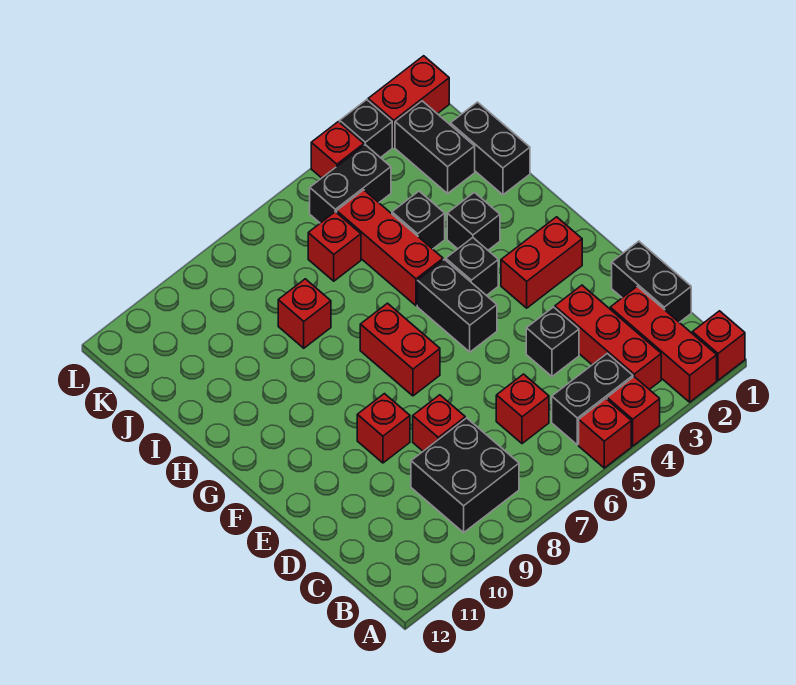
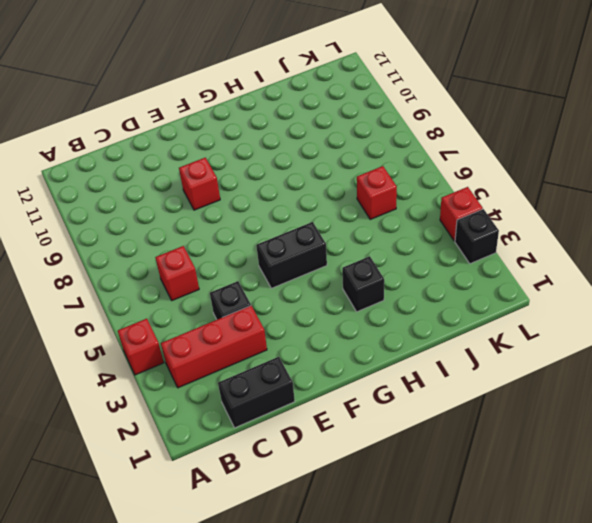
none -> red 1x1 brick [692,311,745,380]
none -> red 1x3 brick [610,286,717,402]
none -> red 1x1 brick [579,399,631,468]

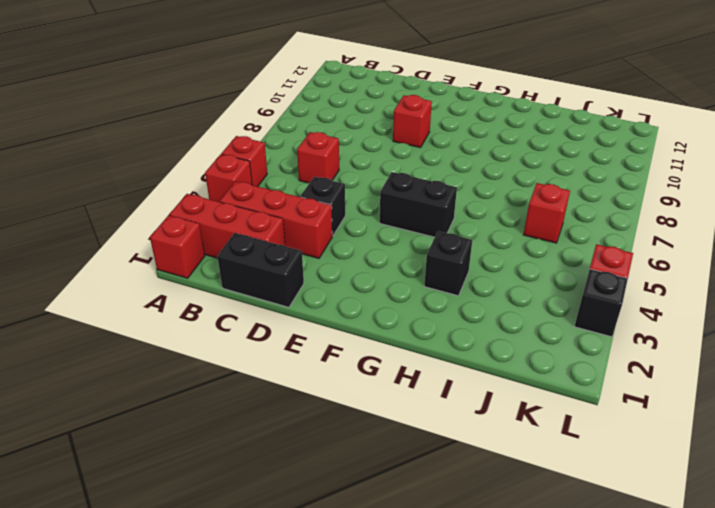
none -> black 1x2 brick [552,353,633,445]
none -> black 2x2 brick [411,418,519,532]
none -> red 1x1 brick [413,395,465,451]

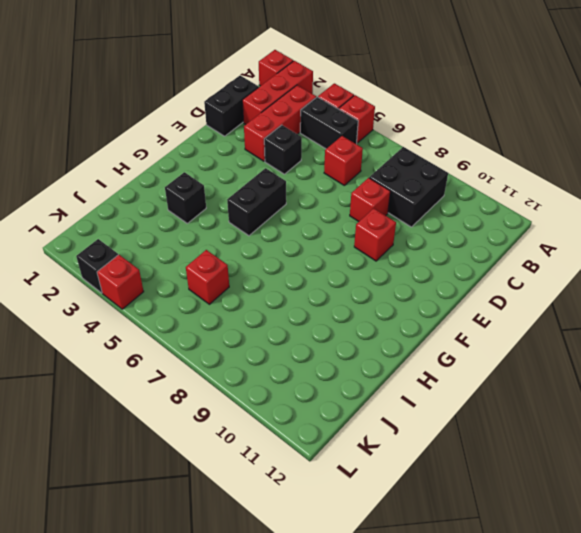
none -> red 1x2 brick [501,217,582,308]
none -> red 1x2 brick [360,303,440,396]
none -> black 1x1 brick [446,238,498,296]

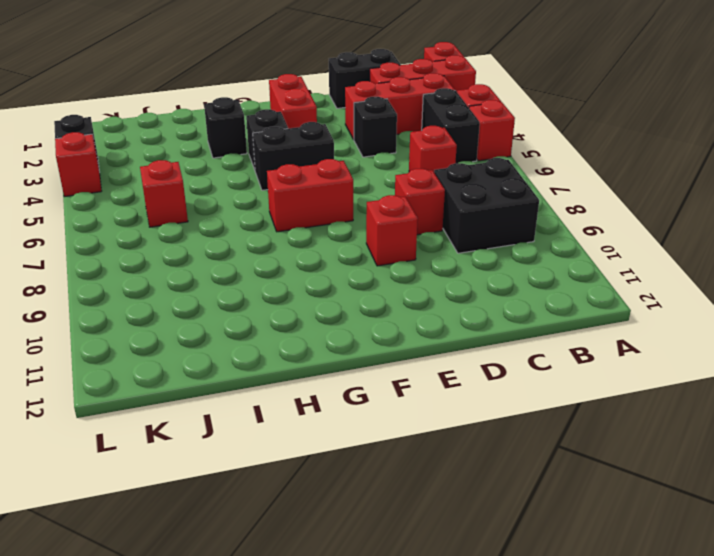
none -> red 1x3 brick [337,190,443,306]
none -> black 1x2 brick [450,102,530,195]
none -> black 1x1 brick [392,191,445,249]

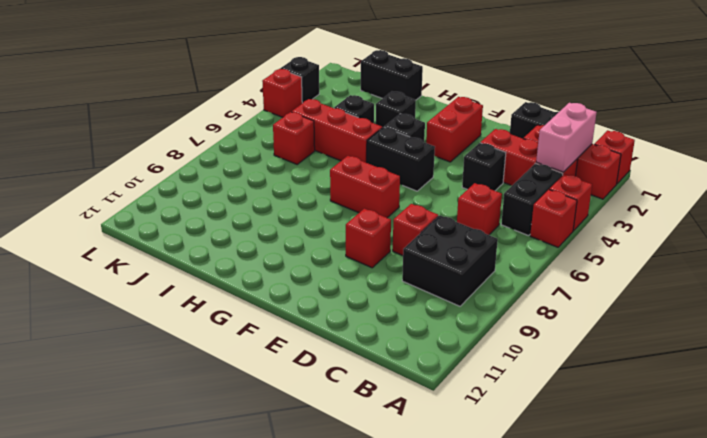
pink 1x2 brick [536,103,597,172] -> none
none -> red 1x1 brick [278,279,331,348]
none -> black 1x2 brick [395,101,475,193]
none -> black 1x2 brick [310,145,391,223]

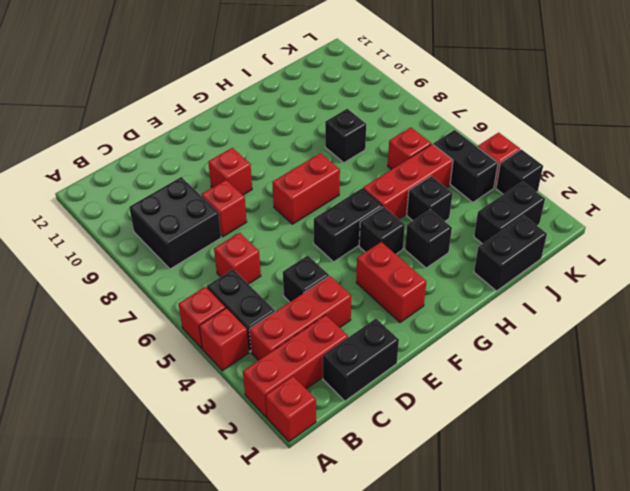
black 1x1 brick [325,109,366,163] -> red 1x1 brick [278,279,331,348]
none -> red 1x2 brick [368,56,449,147]

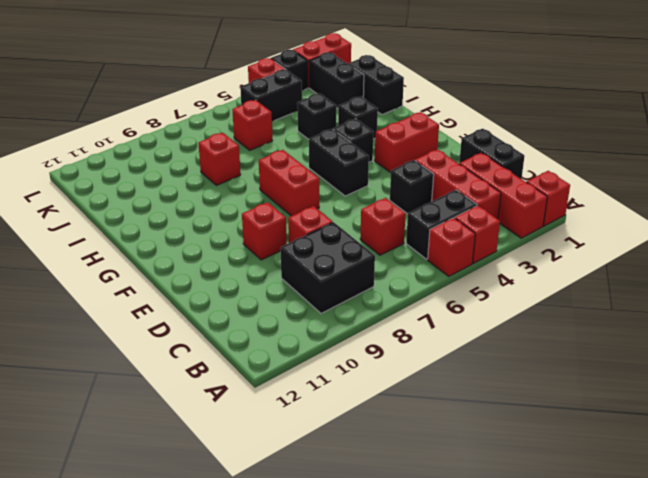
none -> red 1x3 brick [337,190,443,306]

